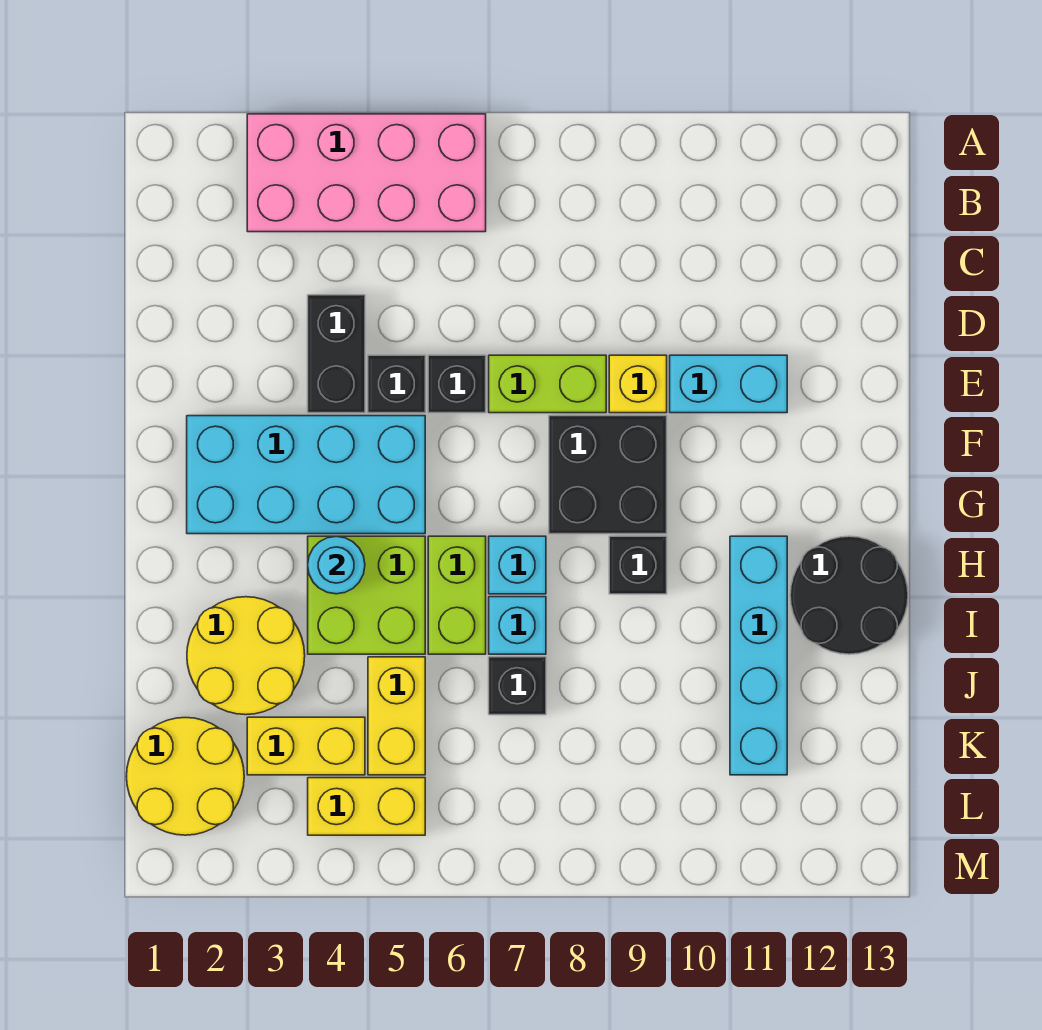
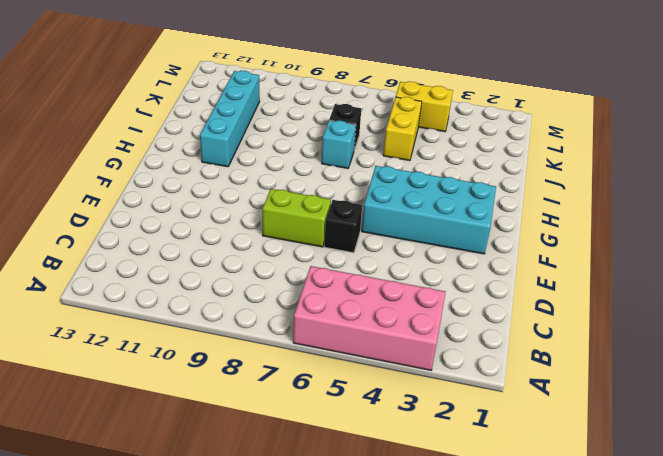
none -> black 1x2 brick [308,295,365,413]
none -> black 1x1 brick [368,355,425,413]
none -> yellow 1x1 brick [609,355,667,413]

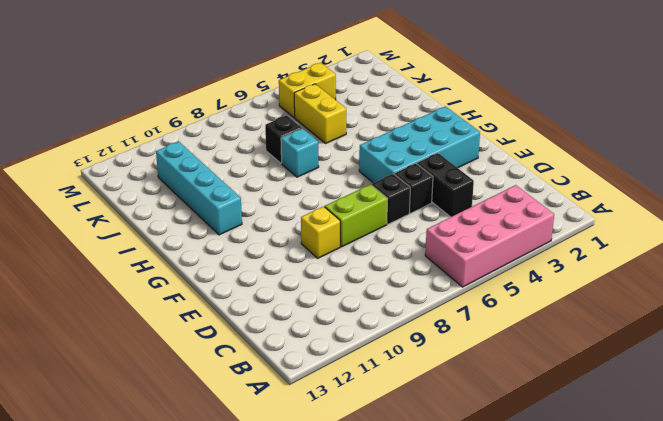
none -> cyan 1x2 brick [670,355,787,413]
none -> black 2x2 brick [549,416,667,534]
none -> lime 2x2 brick [308,536,425,654]

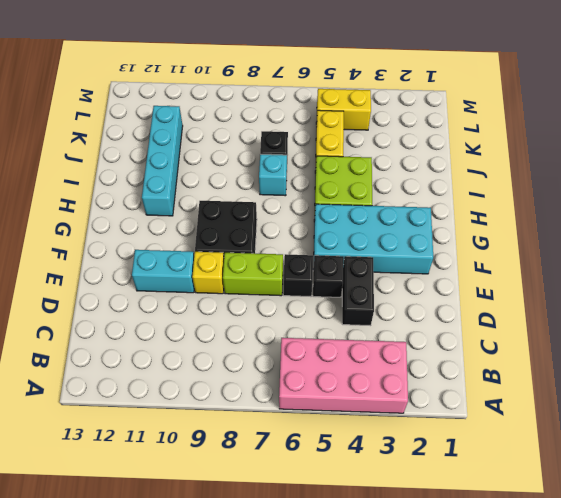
none -> lime 1x2 brick [428,536,486,654]
none -> cyan 1x1 brick [489,536,546,594]
none -> black 1x1 brick [609,536,667,594]

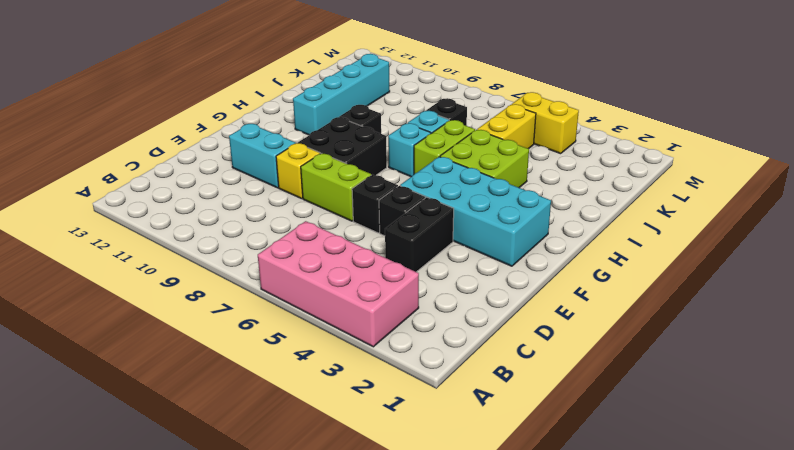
none -> black 2x2 round brick [790,536,908,654]
none -> yellow 2x2 round brick [187,597,305,715]
none -> yellow 2x2 round brick [126,717,244,835]

